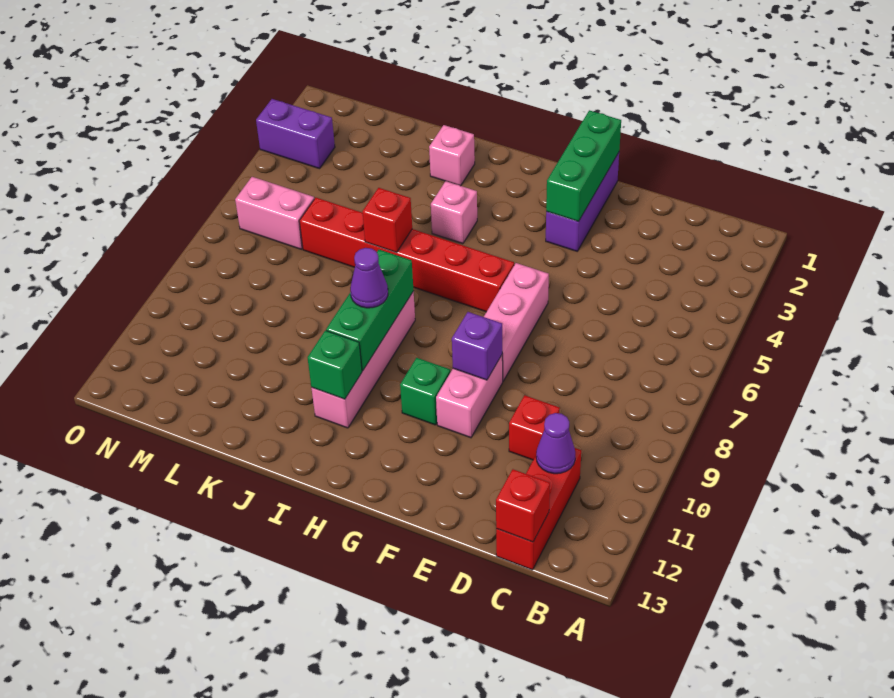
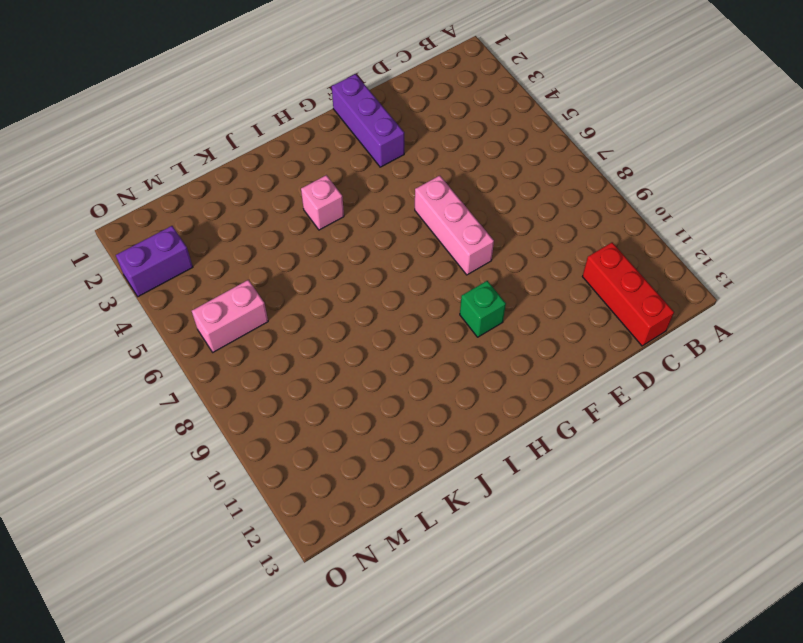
none -> red 1x1 brick [509,395,560,460]
none -> pink 1x2 brick [436,355,503,438]
none -> red 1x6 brick [299,198,514,312]

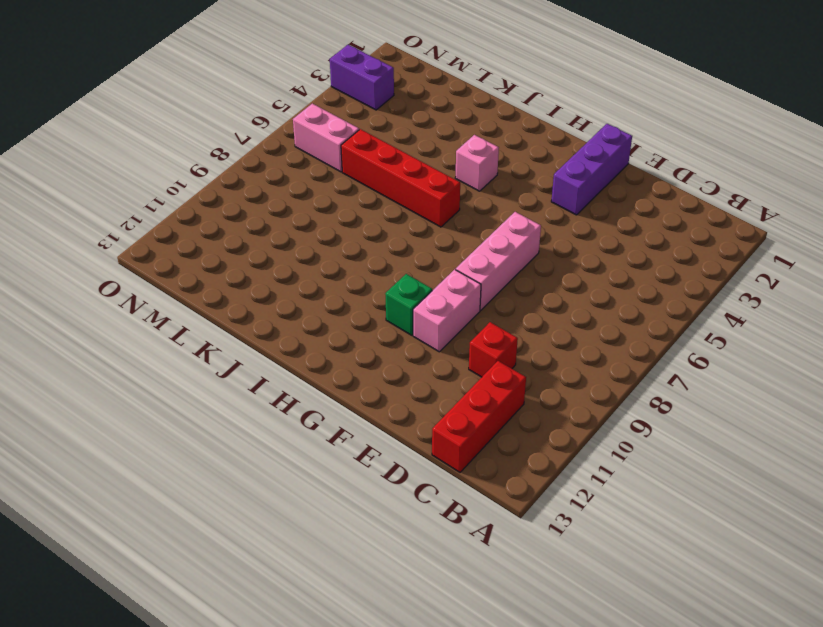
red 1x4 brick [341,129,460,227] -> red 1x6 brick [299,198,514,312]
none -> pink 1x4 brick [311,291,415,428]
none -> pink 1x1 brick [429,125,475,186]
none -> purple 1x1 cone [536,413,575,474]

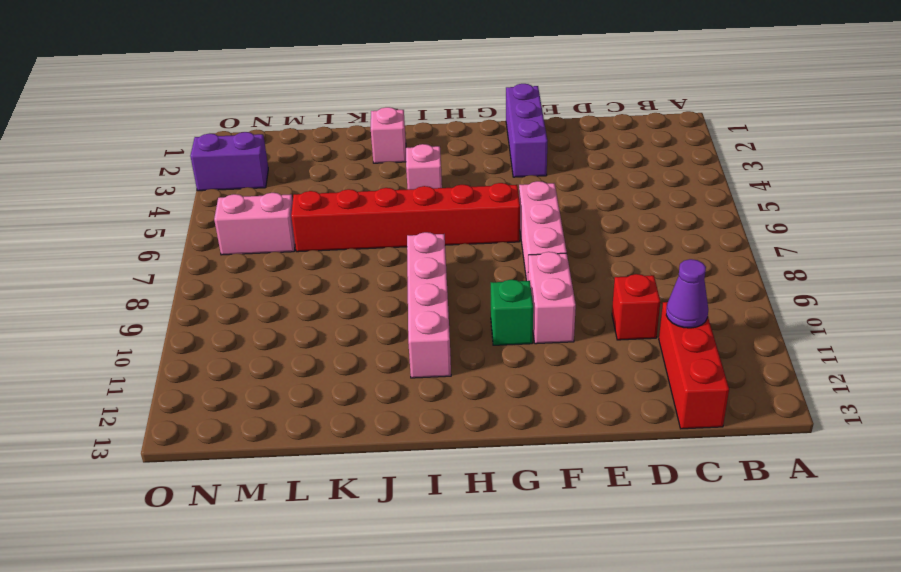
none -> red 1x1 brick [496,469,550,542]
none -> green 1x3 brick [546,110,621,222]
none -> purple 1x1 brick [452,312,502,380]

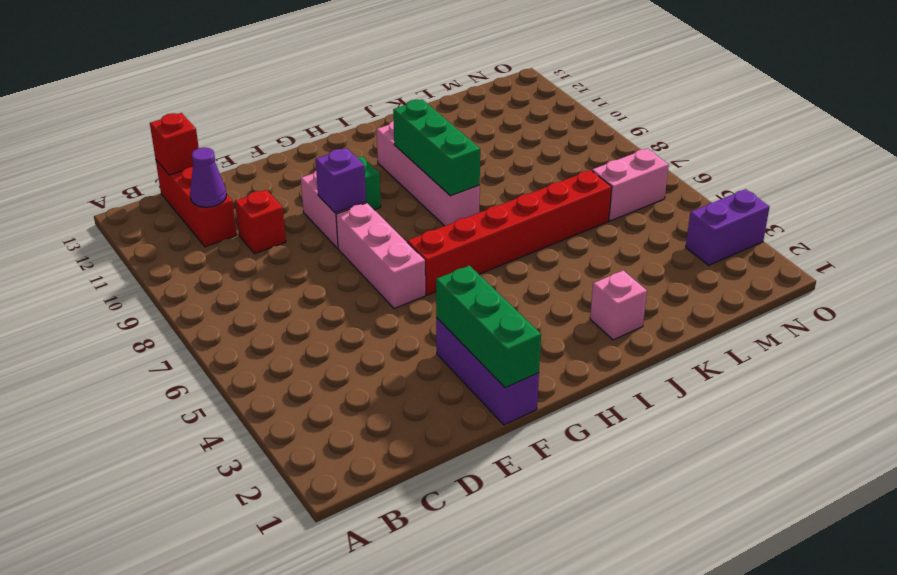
none -> pink 1x1 brick [431,181,477,244]
none -> green 1x1 brick [308,330,362,399]
none -> red 1x1 brick [362,188,412,253]

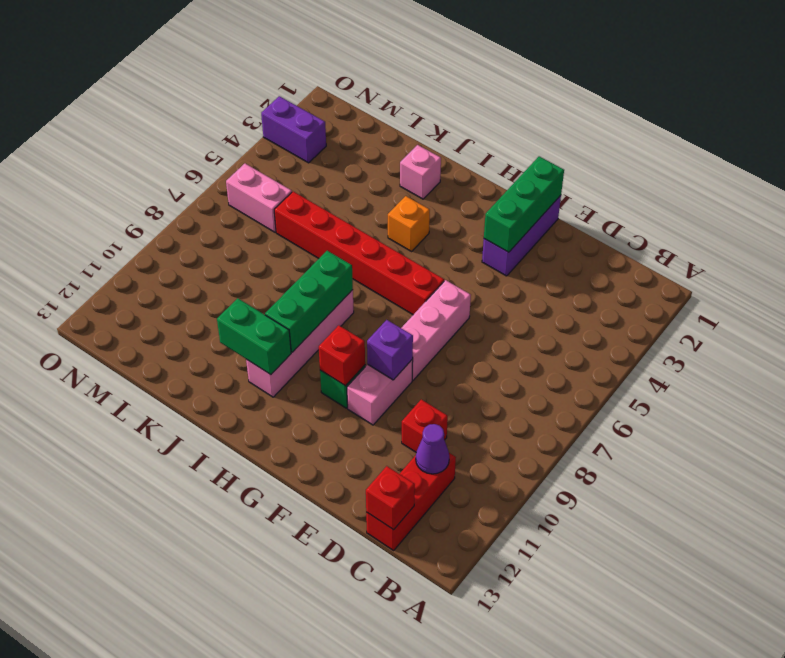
red 1x1 brick [319,325,365,386] -> red 1x1 brick moved to [362,188,412,253]
orange 1x1 brick [388,196,430,251] -> pink 1x1 brick [431,181,477,244]
green 1x2 brick [217,298,291,375] -> green 1x1 brick [308,330,362,399]
none -> purple 1x1 cone [350,248,388,308]

